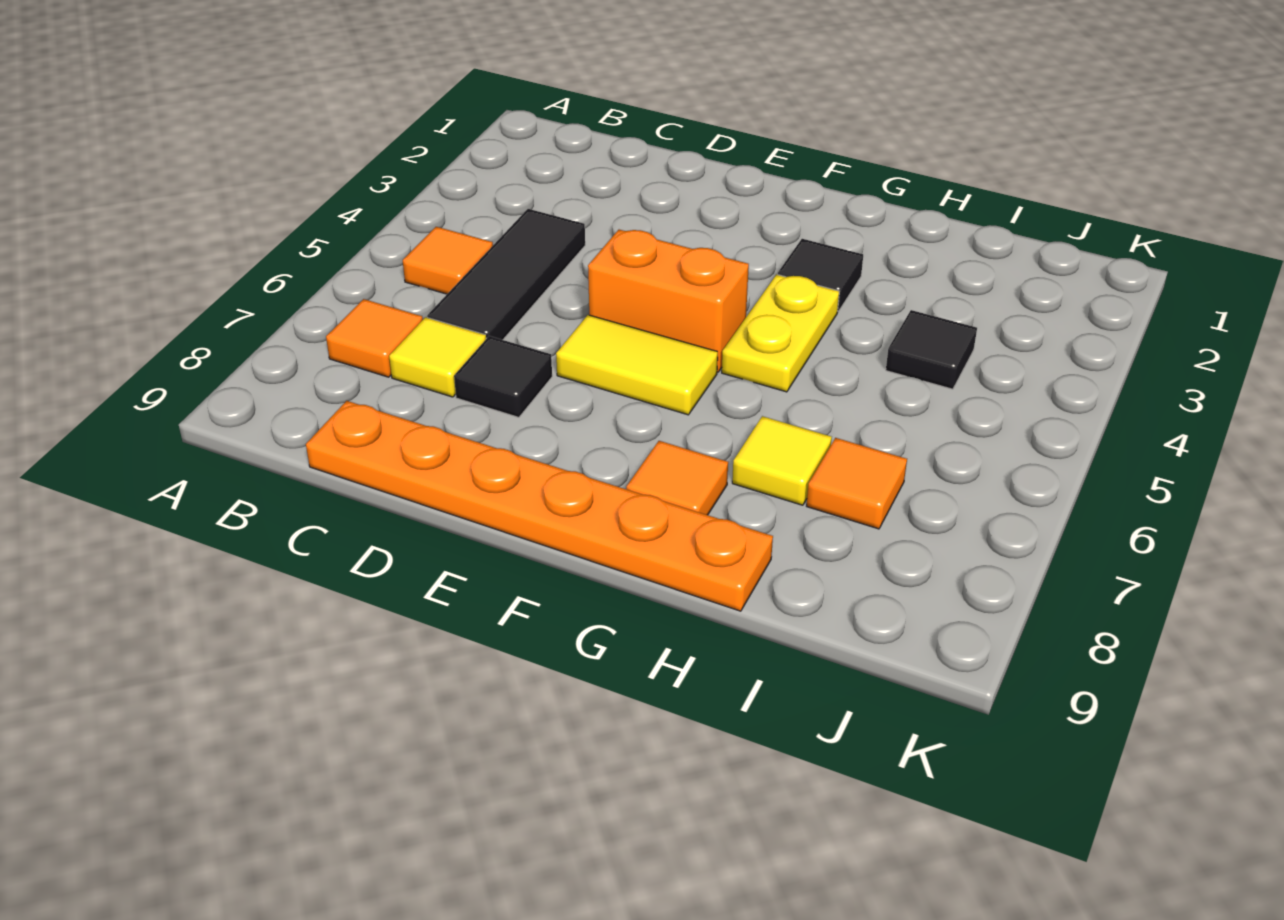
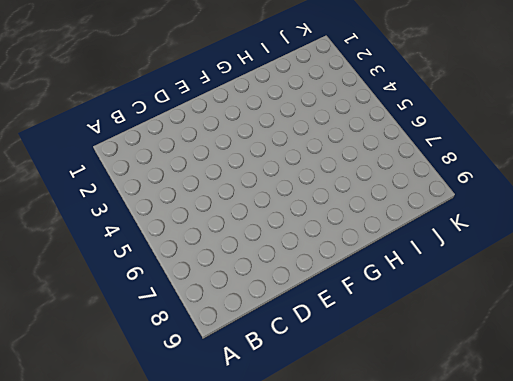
none -> orange 1x1 tile [403,227,493,294]
none -> orange 1x1 tile [326,299,423,377]
none -> black 1x3 tile [427,209,585,340]

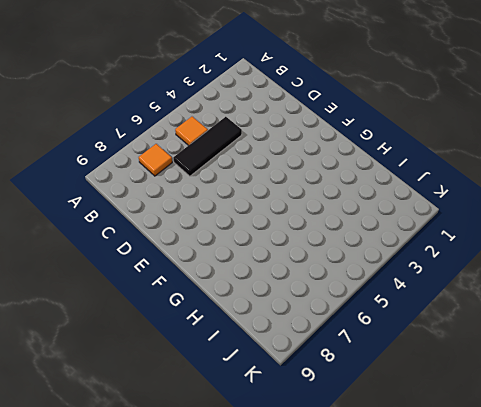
none -> yellow 1x1 tile [389,317,486,397]
none -> orange 1x6 plate [306,401,773,611]
none -> black 1x1 tile [454,336,552,417]

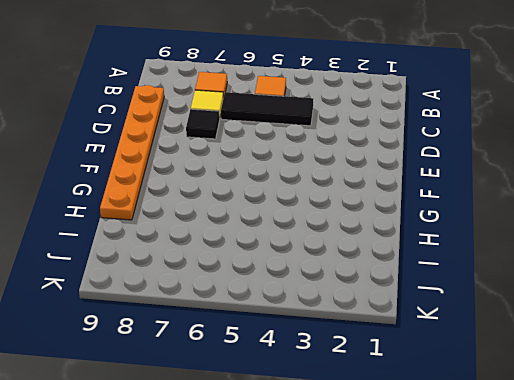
none -> orange 1x2 brick [588,230,749,372]
none -> yellow 1x2 tile [556,315,718,415]
none -> black 1x1 tile [778,239,863,311]

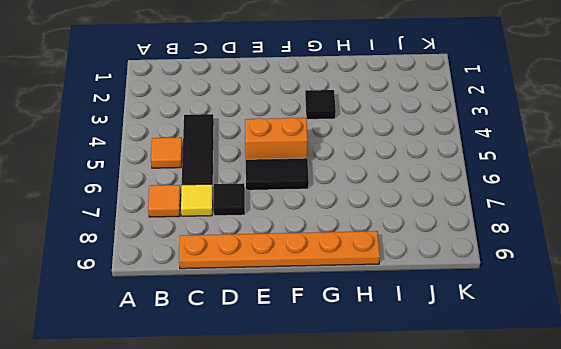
black 1x2 tile [246,158,309,190] -> yellow 1x2 tile [556,315,718,415]
none -> yellow 1x2 plate [722,275,839,392]
none -> orange 1x1 tile [626,441,728,515]
none -> yellow 1x1 tile [732,416,832,505]

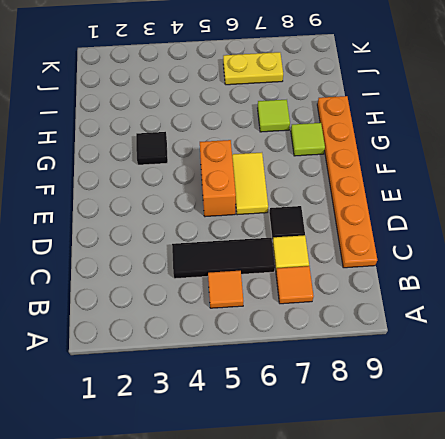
lime 1x1 tile [291,123,325,156] -> orange 1x1 tile [626,441,728,515]
lime 1x1 tile [258,100,290,132] -> yellow 1x1 tile [732,416,832,505]
yellow 1x2 plate [223,52,283,85] -> yellow 1x2 plate moved to [722,275,839,392]
none -> black 1x1 tile [886,310,977,389]
none -> orange 1x1 tile [807,438,907,529]

